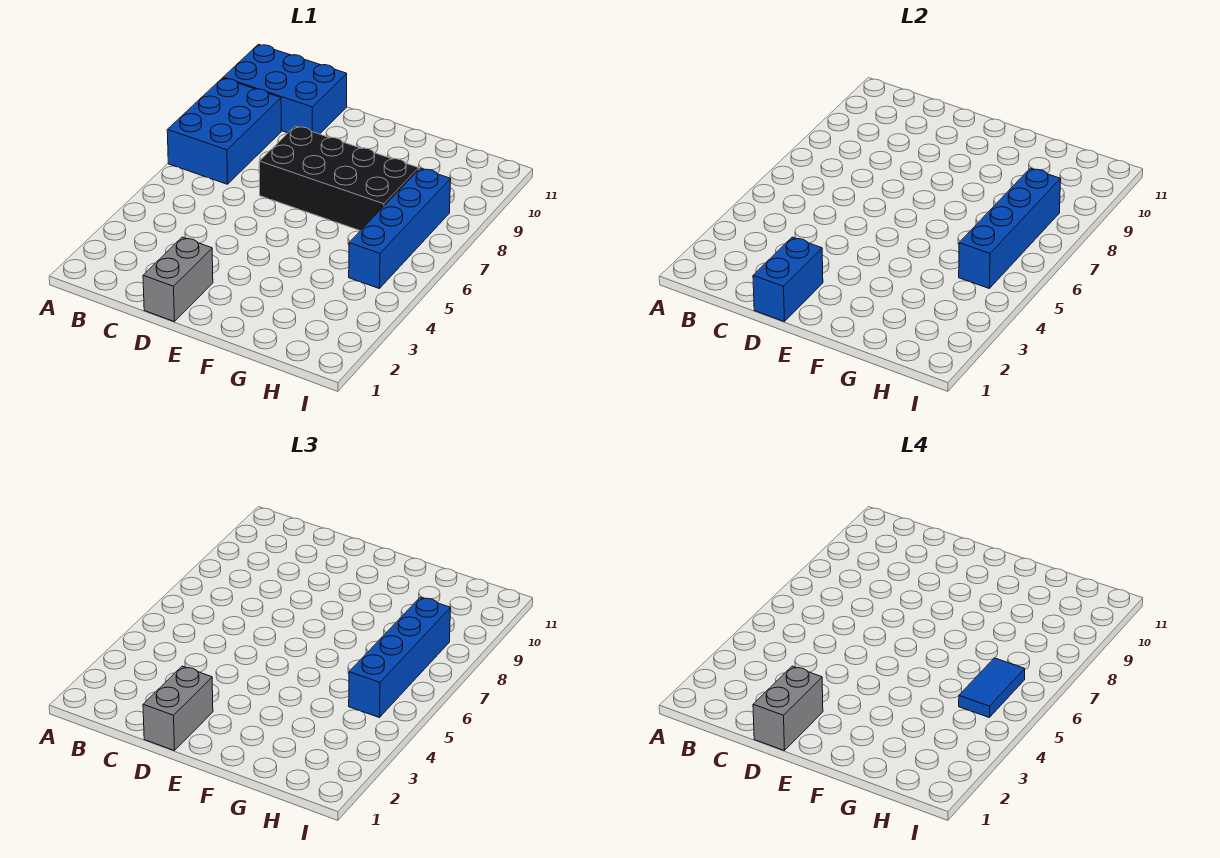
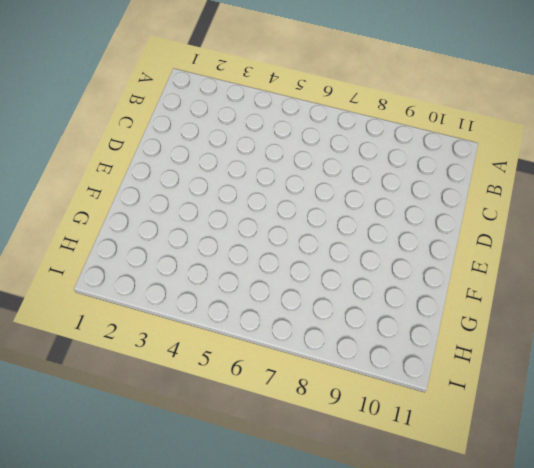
none -> blue 2x3 brick [167,78,281,184]
none -> blue 2x3 brick [223,44,347,134]

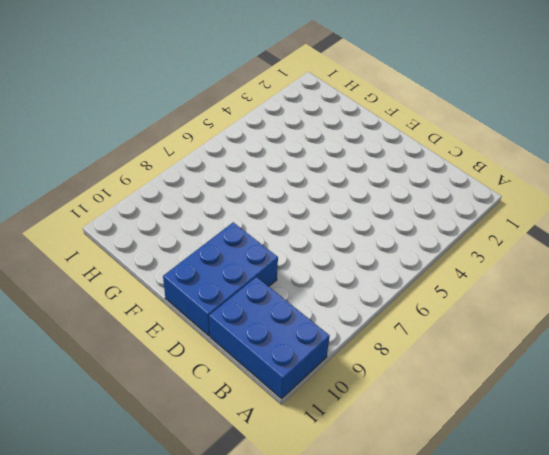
blue 2x3 brick [163,222,278,336] -> blue 2x3 brick moved to [167,78,281,184]
none -> grey 1x2 brick [143,237,213,322]
none -> black 2x4 brick [259,126,419,231]

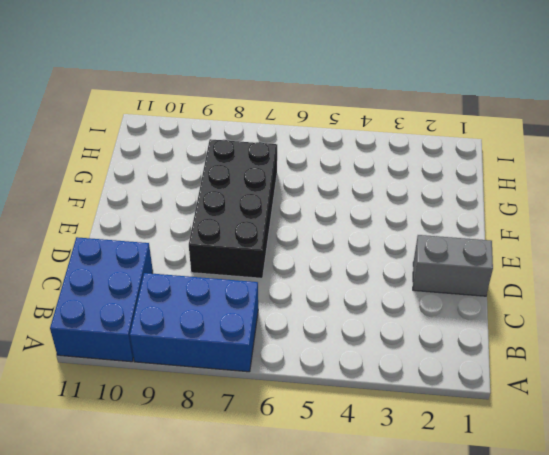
none -> blue 1x4 brick [349,168,451,288]
none -> blue 1x2 brick [753,237,823,322]

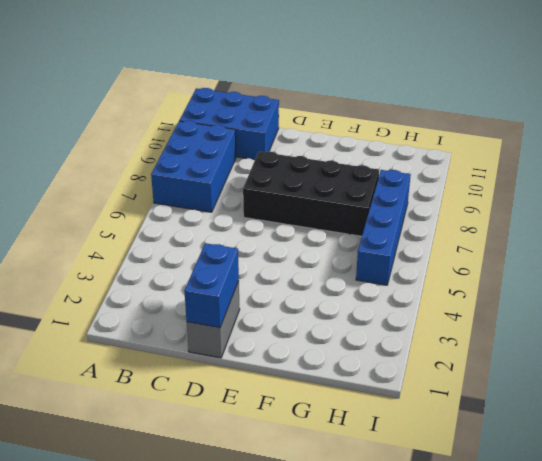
none -> blue 1x4 brick [959,168,1061,288]
none -> grey 1x2 brick [143,666,213,751]

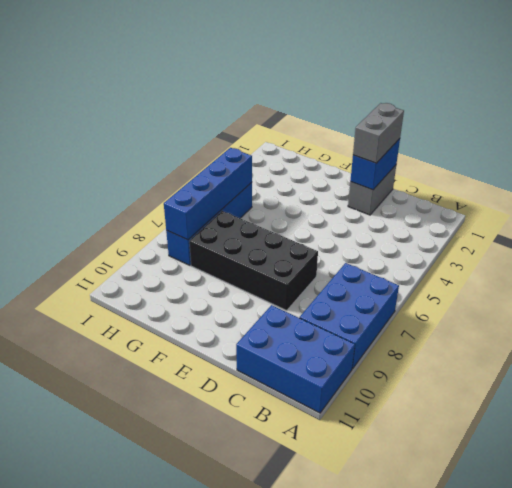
none -> blue 1x4 brick [349,597,451,717]
none -> grey 1x2 brick [753,666,823,751]

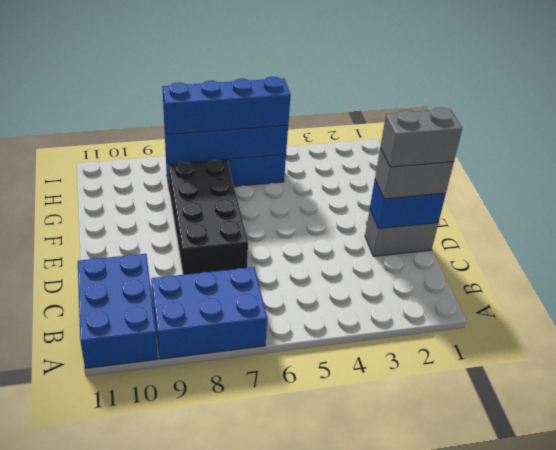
none -> blue 1x2 tile [959,658,1025,717]

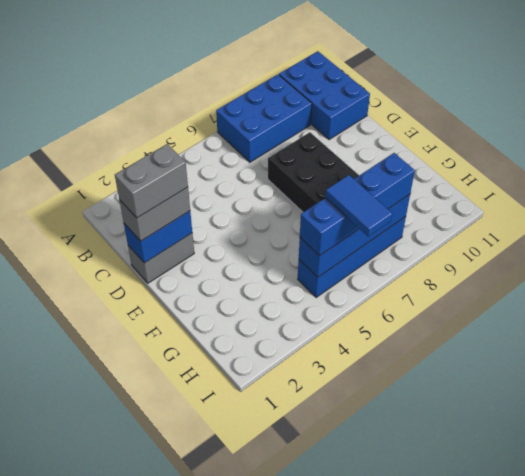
blue 1x2 tile [325,175,392,236] -> blue 1x2 tile turned to [959,658,1025,717]

